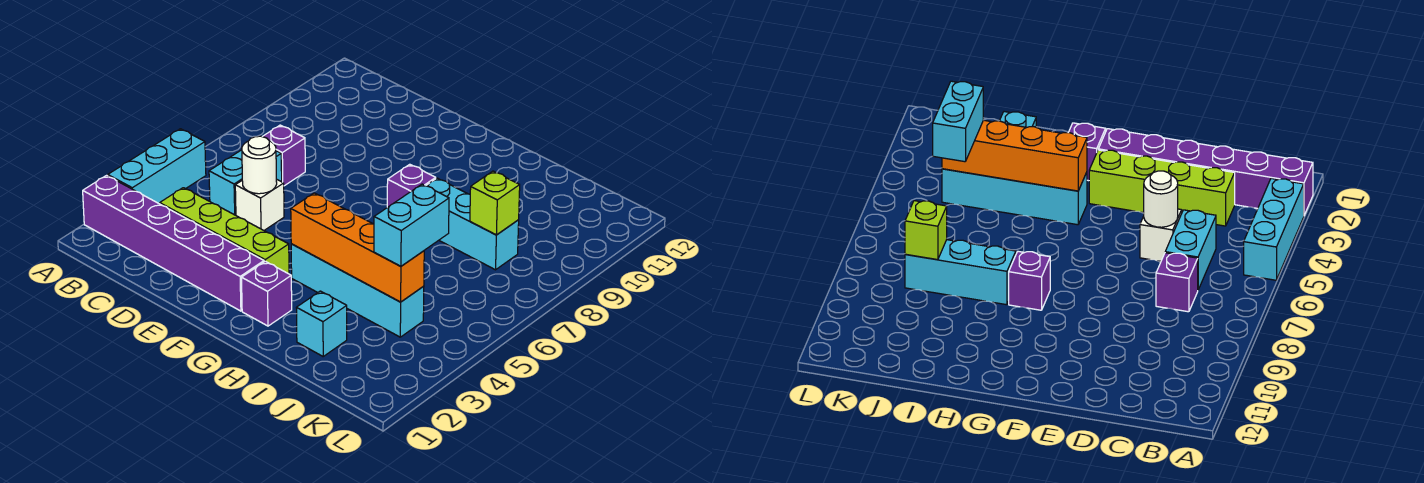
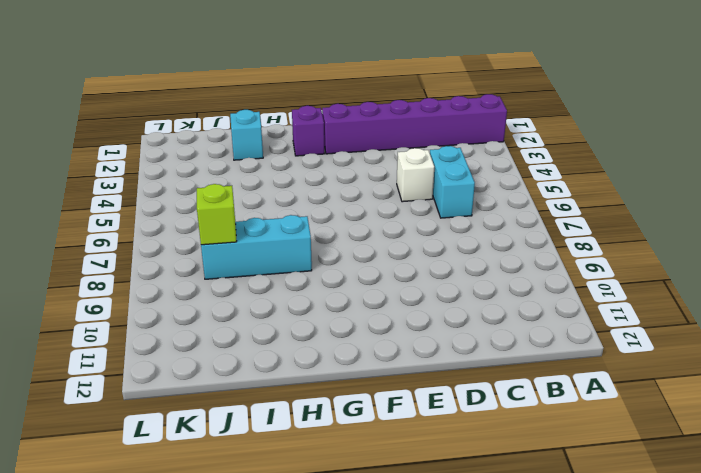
none -> cyan 1x3 brick [108,129,206,204]
none -> lime 1x4 brick [160,188,289,274]
none -> purple 1x1 brick [263,125,305,186]

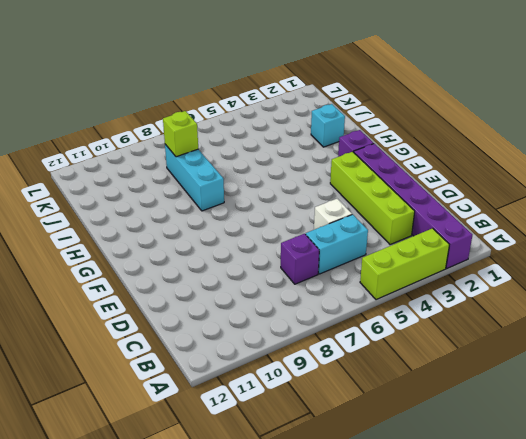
lime 1x3 brick [360,228,449,300] -> cyan 1x3 brick [108,129,206,204]
none -> cyan 1x4 brick [291,244,424,337]
none -> purple 1x1 brick [387,164,436,207]
none -> white 1x1 round brick [242,136,277,194]

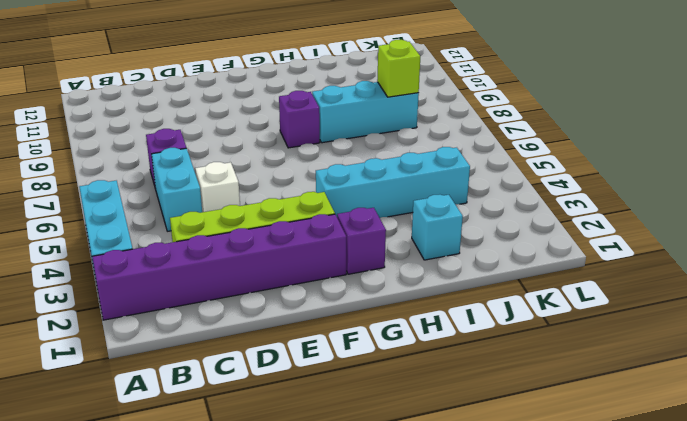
none -> white 1x1 round brick [242,136,277,194]
none -> orange 1x4 brick [291,193,424,302]
none -> cyan 1x2 brick [374,184,449,266]

